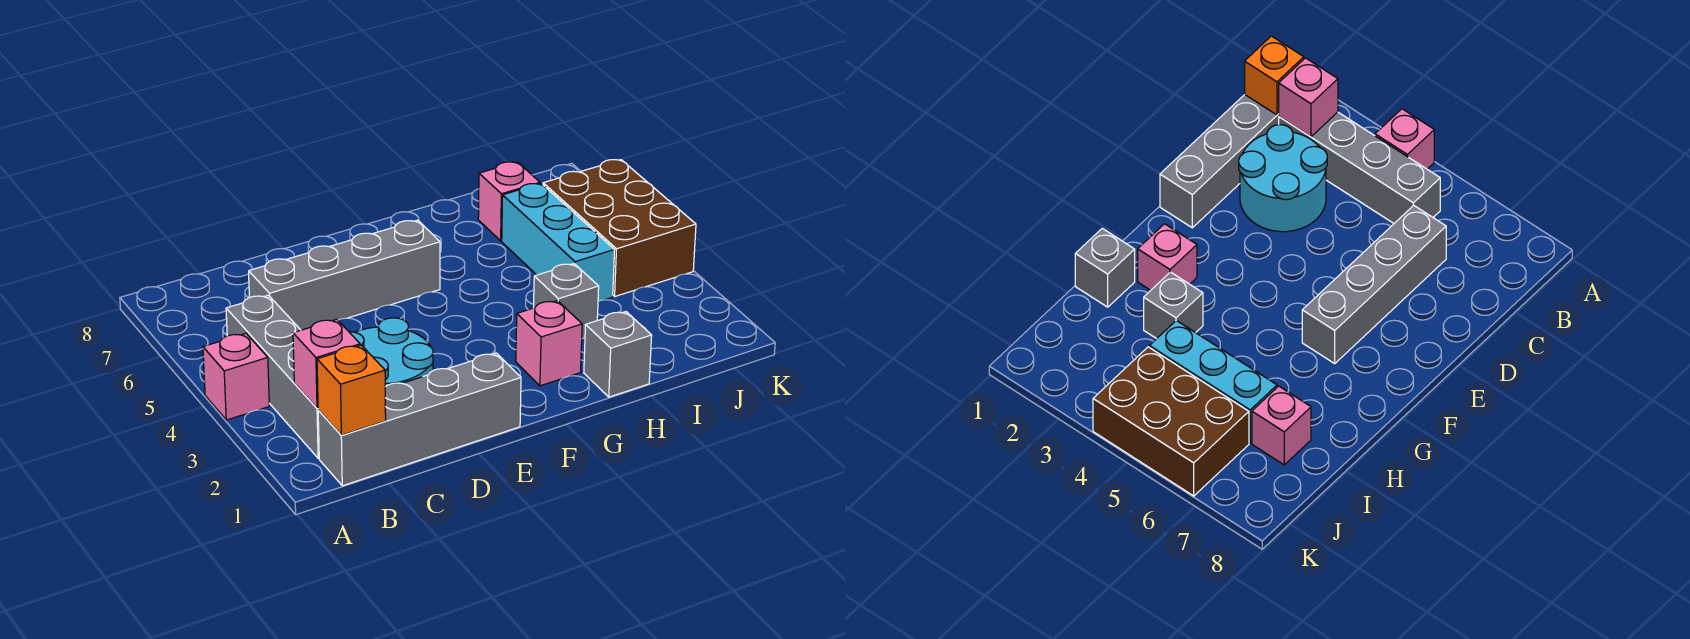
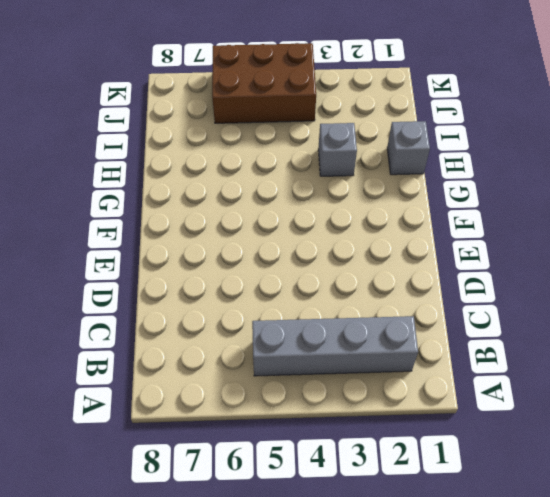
none -> pink 1x1 brick [203,334,269,420]
none -> grey 1x4 brick [318,353,521,486]
none -> cyan 2x2 round brick [349,318,433,387]

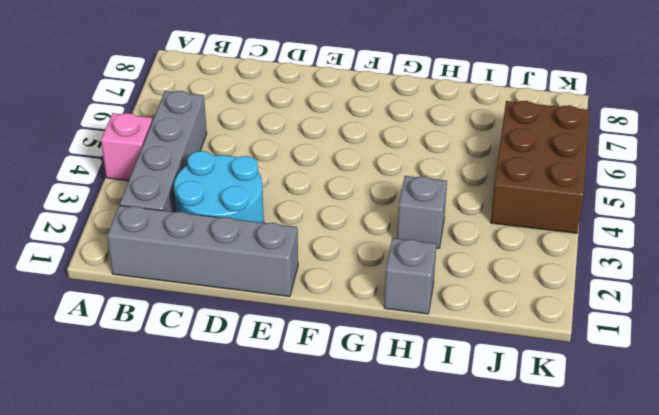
none -> grey 1x4 brick [249,220,440,330]
none -> pink 1x1 brick [516,301,582,386]
none -> cyan 1x3 brick [502,184,614,301]

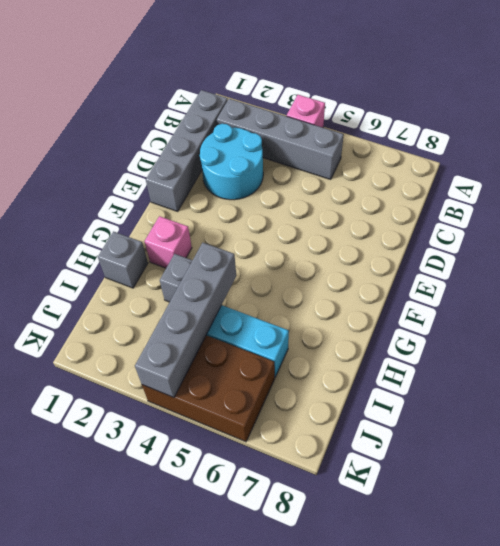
grey 1x4 brick [135,243,236,398] -> grey 1x4 brick moved to [249,220,440,330]
none -> pink 1x1 brick [478,162,540,241]
none -> orange 1x1 brick [317,345,386,435]
none -> pink 1x1 brick [293,319,360,408]

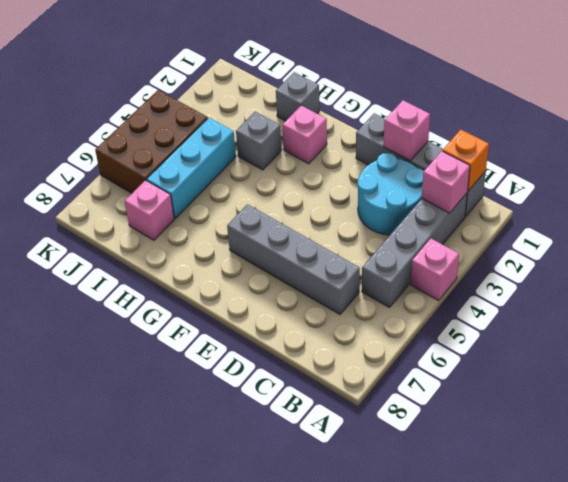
pink 1x1 brick [384,100,430,161] -> none

